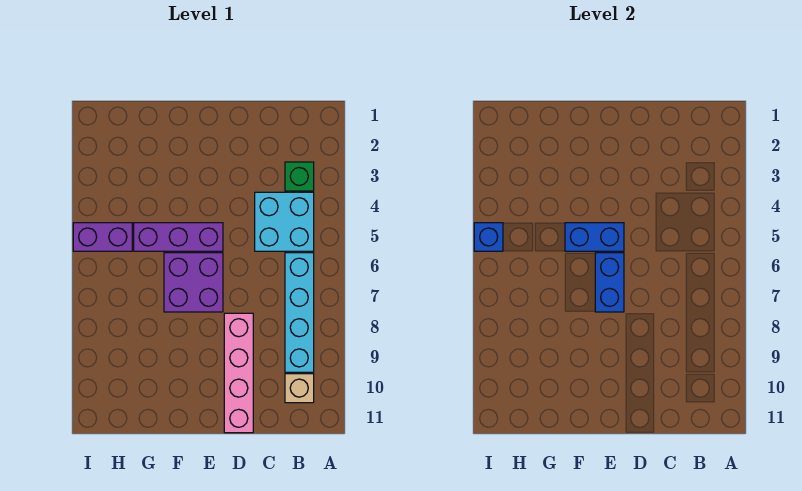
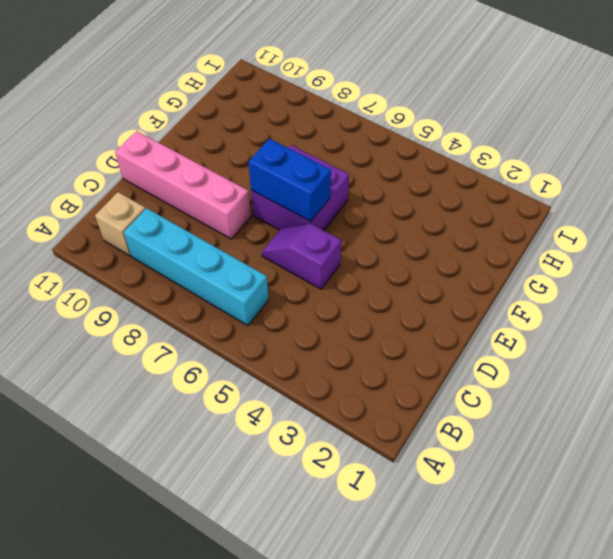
purple 1x2 slope [262,224,342,289] -> none
none -> green 1x1 brick [285,162,314,191]
none -> cyan 2x2 brick [255,192,314,251]

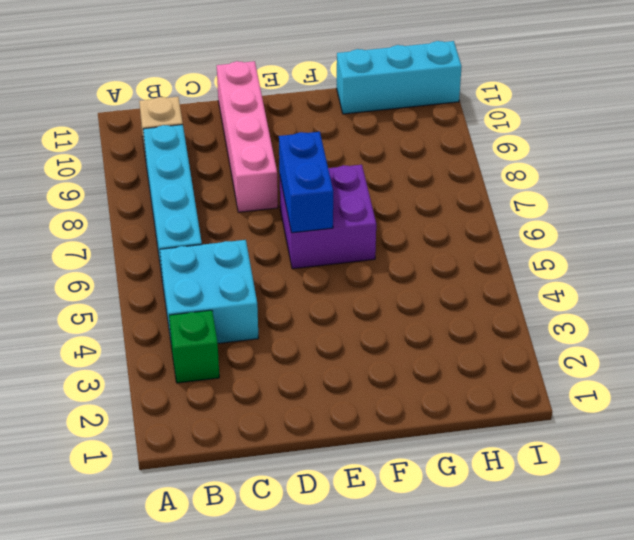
cyan 1x3 brick [337,41,462,114] -> none
none -> purple 1x3 brick [134,223,223,251]
none -> purple 1x2 brick [73,223,132,251]

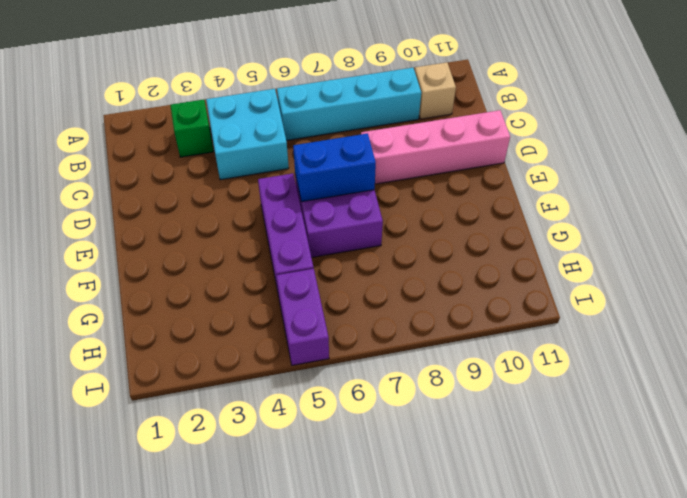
none -> blue 1x2 brick [565,223,624,251]
none -> blue 1x1 brick [474,223,503,251]

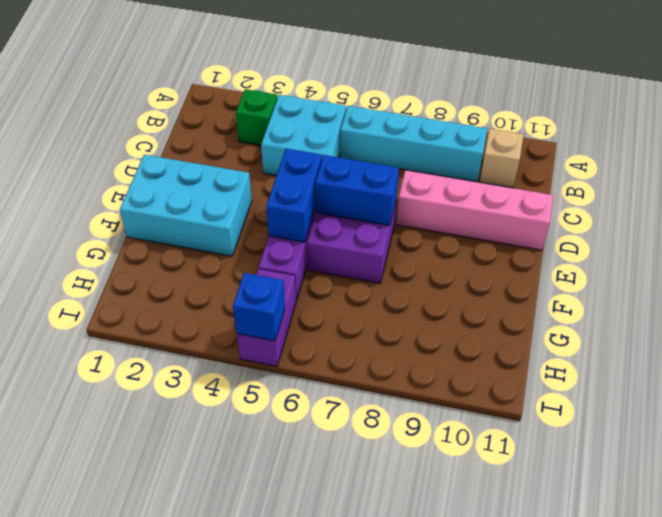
cyan 2x3 brick [120,155,252,256] -> none

